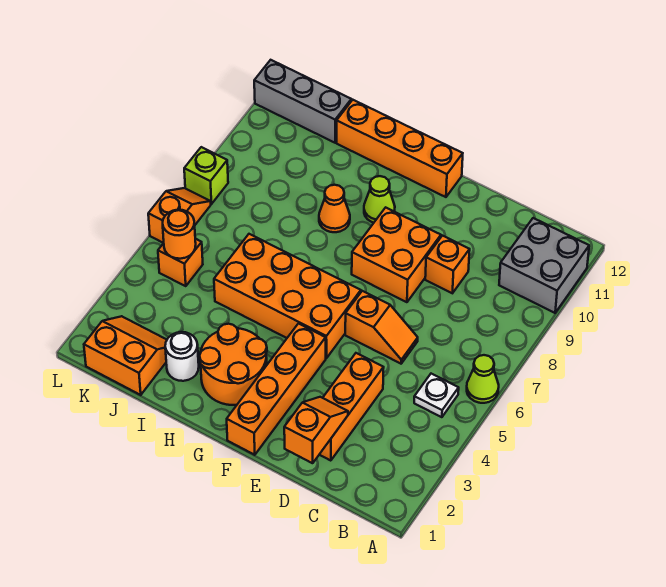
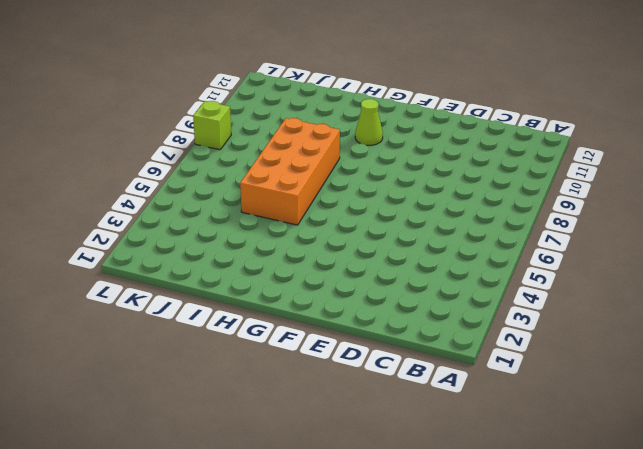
orange 2x4 brick [240,118,340,225] -> orange 2x4 brick turned to [214,234,361,358]
none -> lime 1x1 cone [467,355,499,403]
none -> grey 2x2 brick [499,218,589,313]
none -> white 1x1 plate [414,374,459,417]

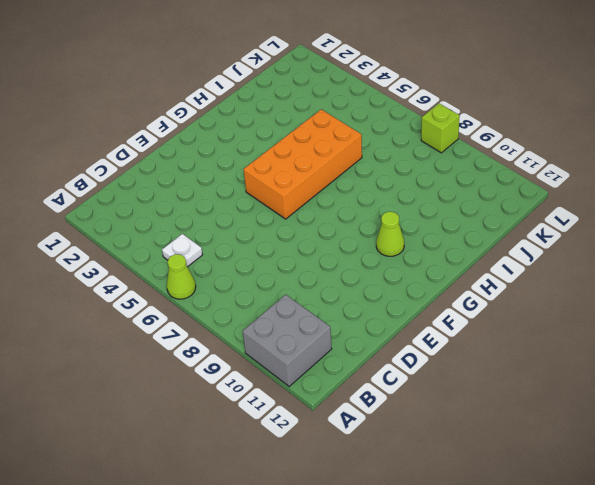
none -> orange 1x3 brick [319,353,384,461]
none -> orange 1x2 slope [345,291,418,364]
none -> orange 1x1 brick [425,236,470,293]

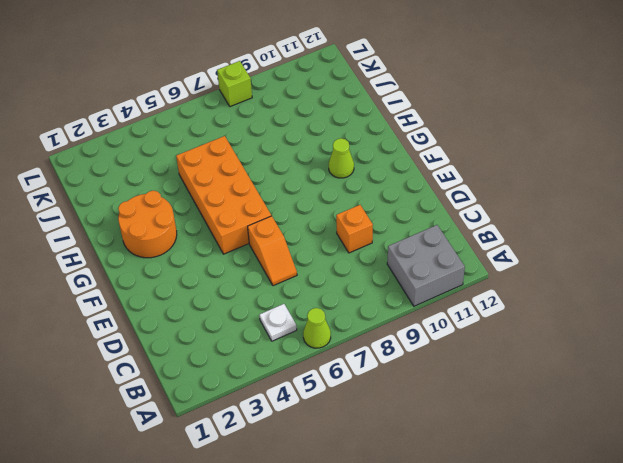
none -> orange 1x3 brick [319,353,384,461]
none -> orange 2x2 brick [352,207,441,302]
none -> orange 1x4 brick [227,324,326,455]

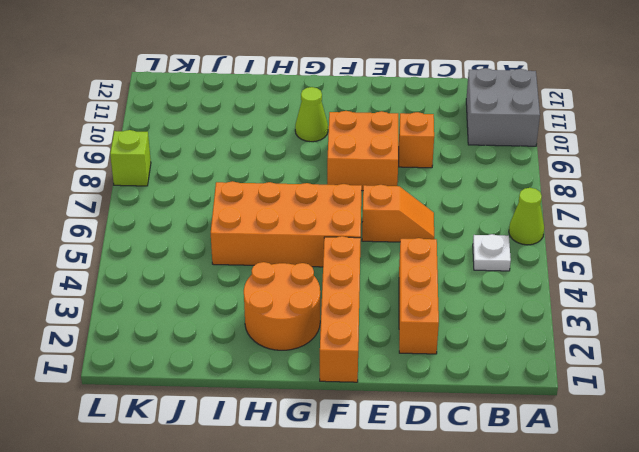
none -> orange 1x4 brick [337,100,463,197]
none -> orange 1x1 cone [319,185,350,232]
none -> white 1x1 round brick [165,332,199,381]

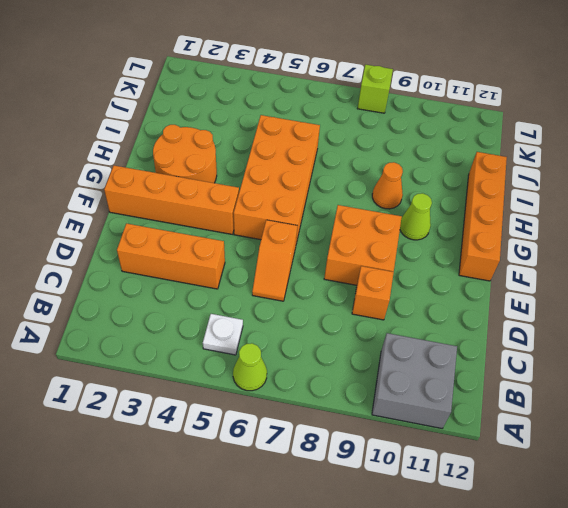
none -> white 1x1 round brick [165,332,199,381]
none -> orange 2x2 slope [84,316,167,395]
none -> grey 1x3 brick [254,60,351,143]

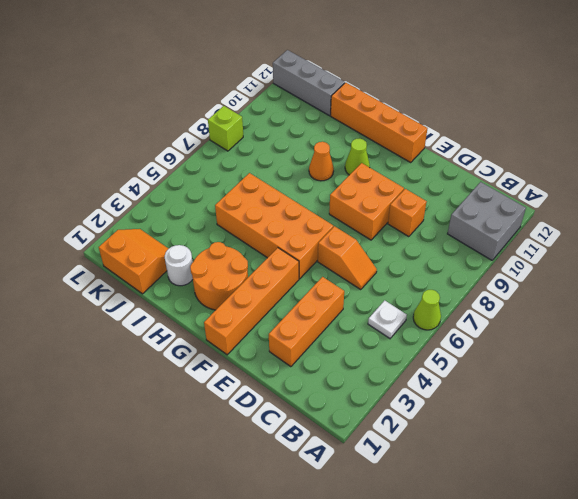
none -> orange 1x1 brick [158,239,203,286]
none -> orange 1x2 slope [148,188,211,243]
none -> orange 1x2 slope [284,397,348,463]

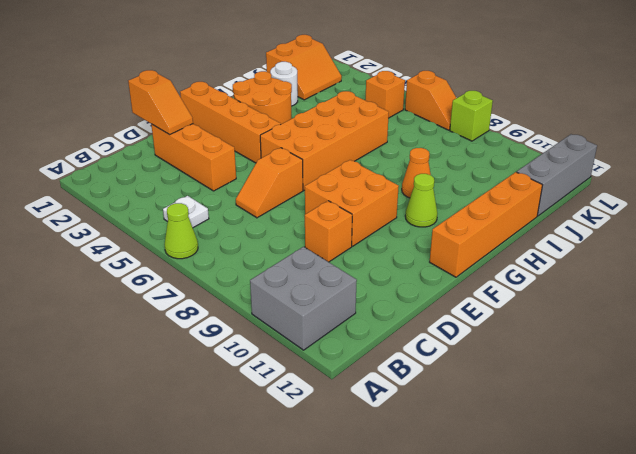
none -> orange 1x1 round brick [163,210,196,259]

